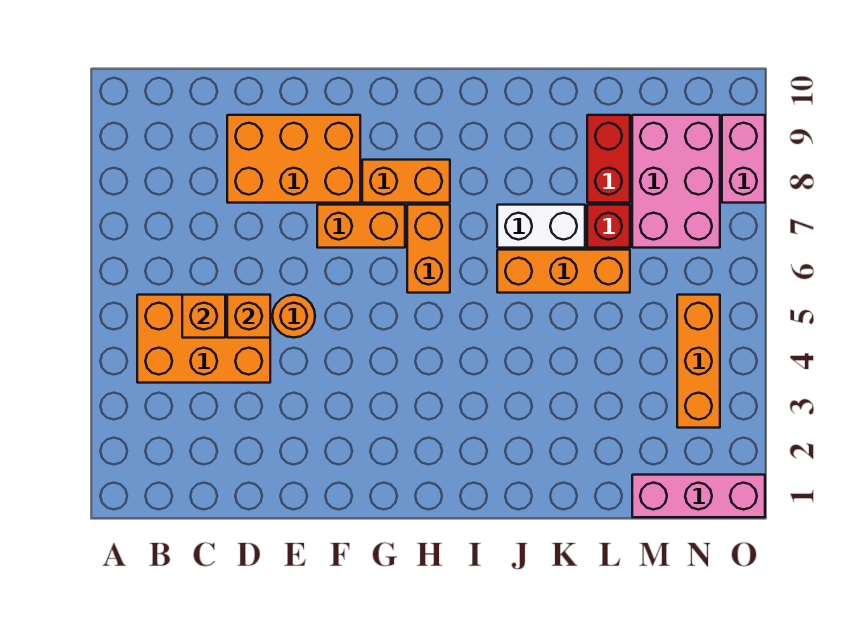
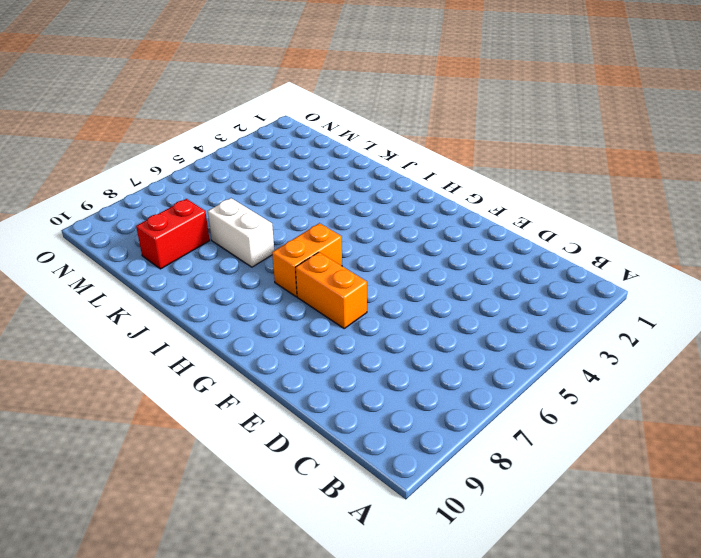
none -> orange 2x3 brick [137,295,270,383]
none -> orange 2x3 brick [227,115,360,203]
none -> orange 1x1 round brick [272,295,315,338]

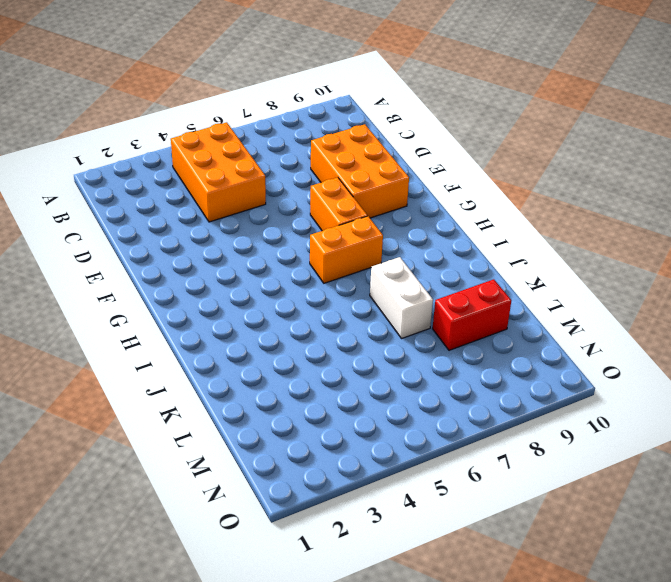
none -> orange 1x1 round brick [272,295,315,338]
none -> orange 1x2 brick [362,160,450,203]
none -> orange 1x3 brick [497,250,630,293]

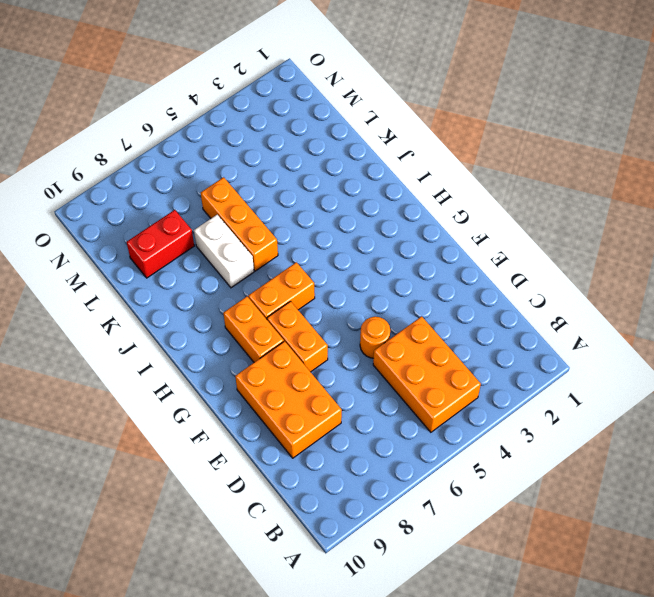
none -> red 1x1 brick [587,205,630,248]
none -> pink 1x3 brick [632,475,765,517]
none -> pink 2x3 brick [632,115,720,248]

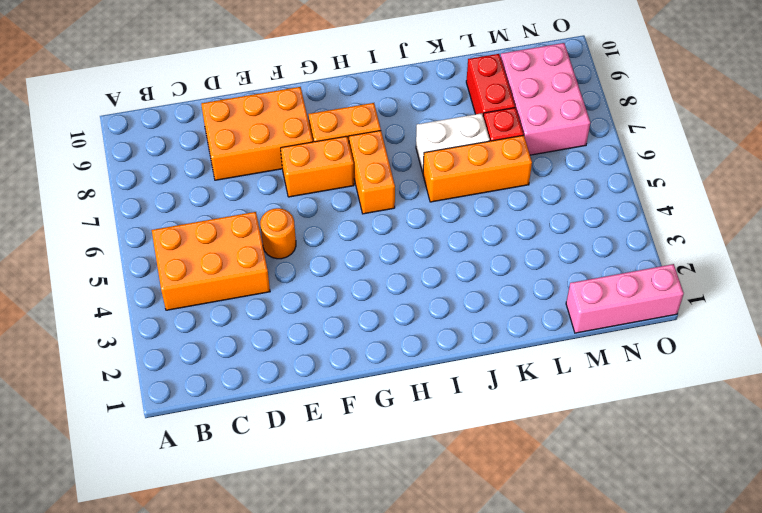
none -> orange 1x3 brick [677,295,720,428]
none -> pink 1x2 brick [722,115,765,203]
none -> orange 1x1 brick [182,295,225,338]

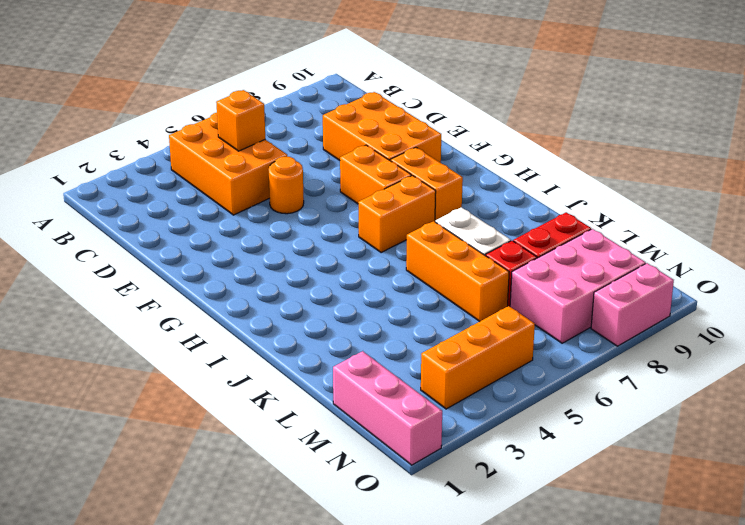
none -> orange 1x1 brick [227,295,270,338]

